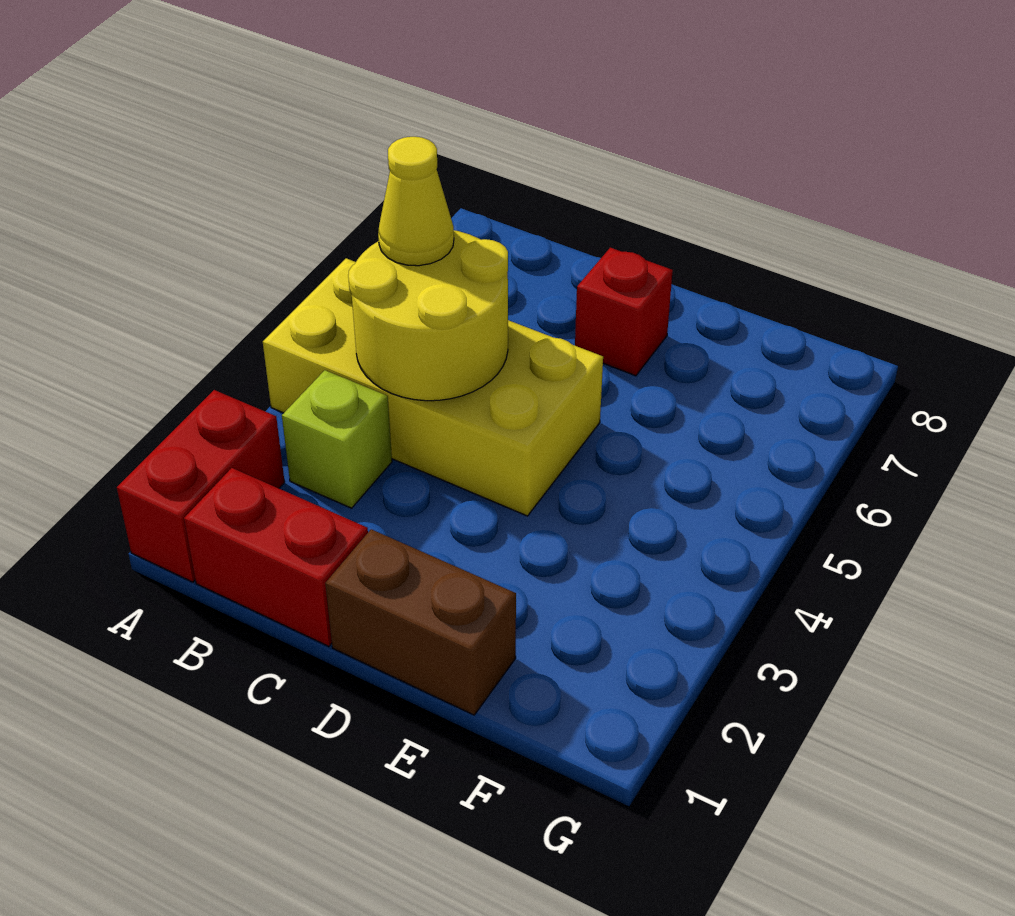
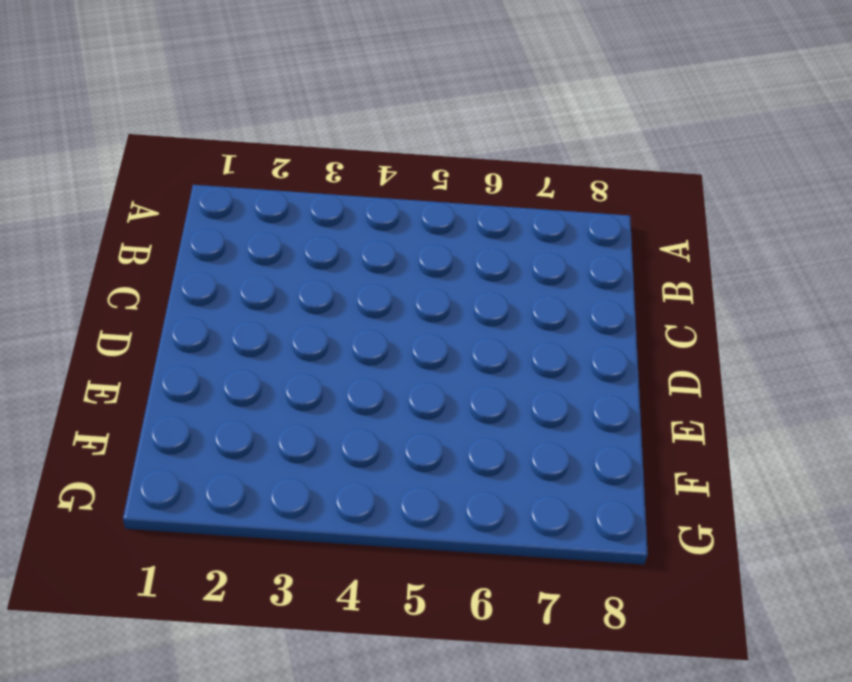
none -> red 1x2 brick [117,390,285,582]
none -> yellow 2x4 brick [263,258,603,516]

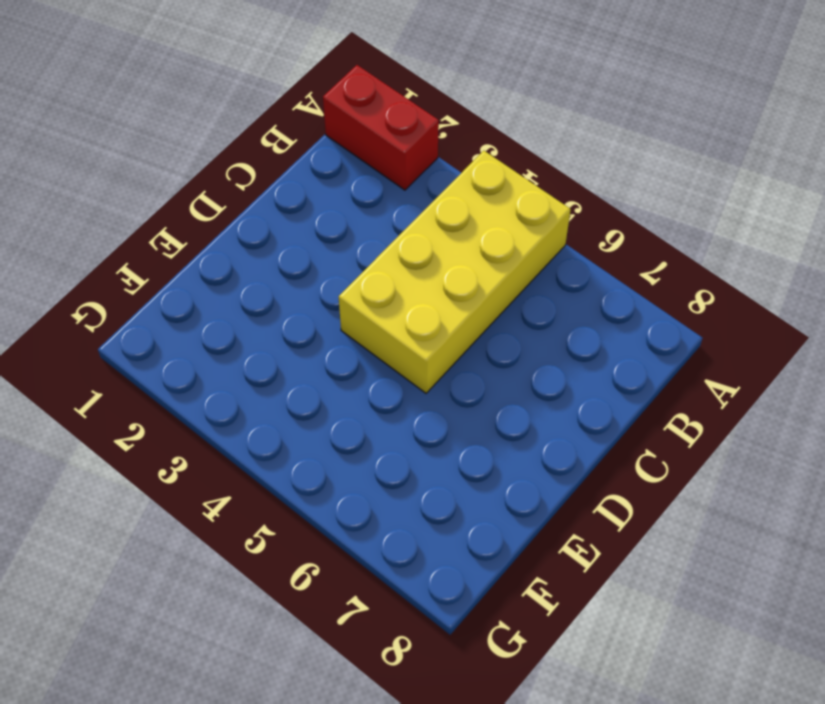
none -> red 1x2 brick [184,468,368,646]
none -> lime 1x1 brick [282,370,392,508]

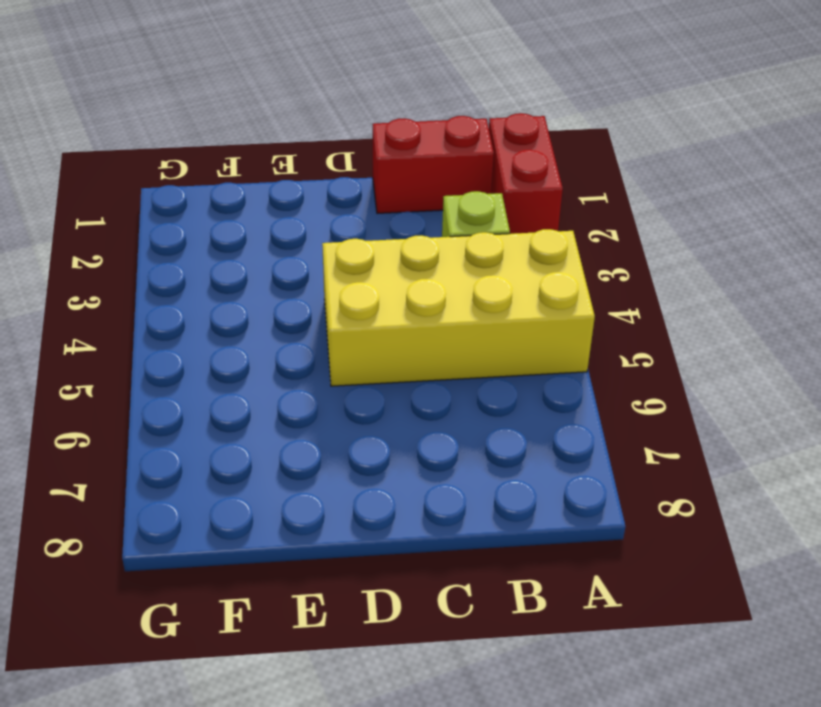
none -> brown 1x2 brick [325,529,516,715]
none -> red 1x1 brick [575,248,673,376]

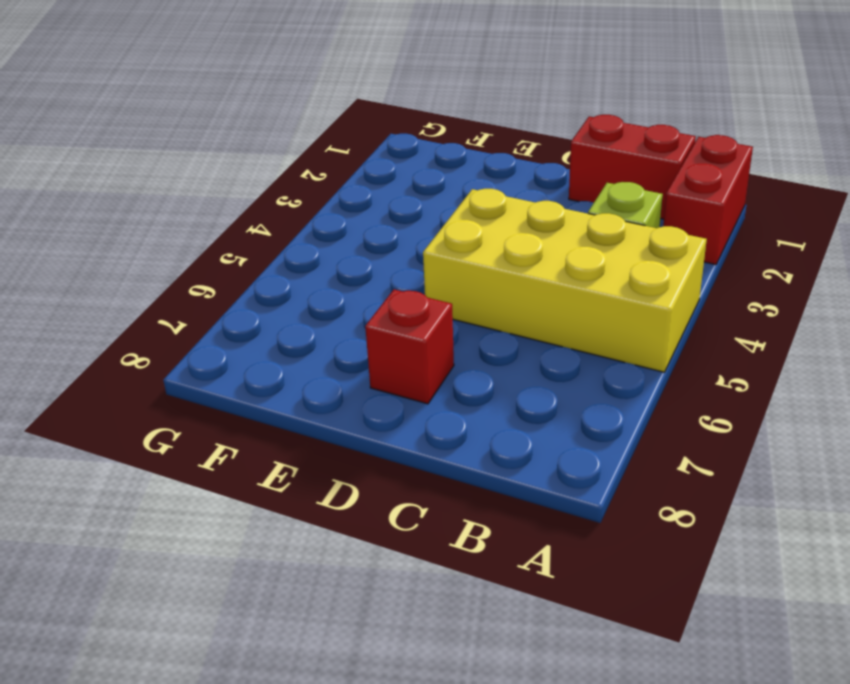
none -> brown 1x2 brick [325,529,516,715]
none -> yellow 2x2 round brick [348,230,508,401]

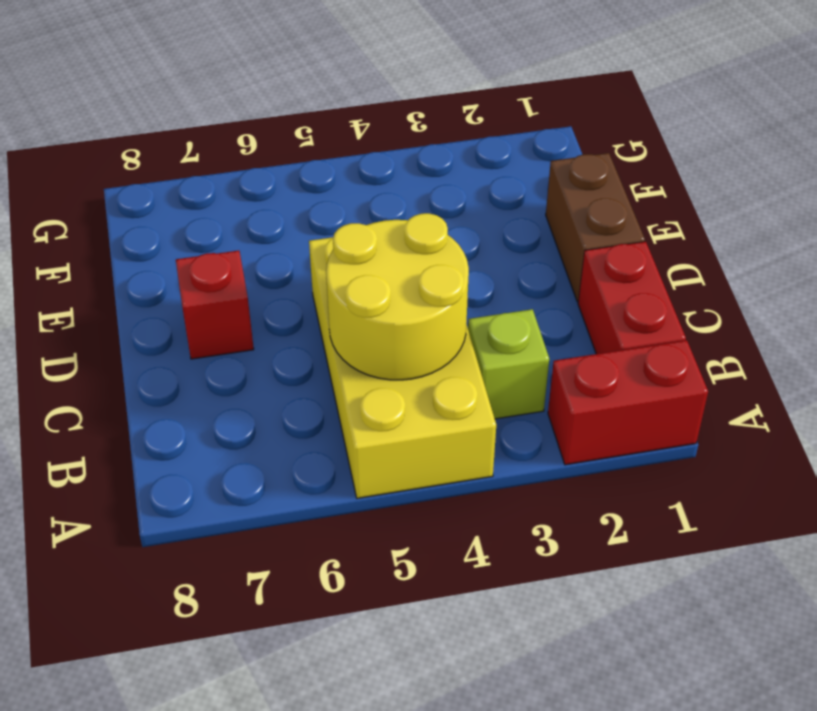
none -> yellow 1x1 cone [378,137,454,266]

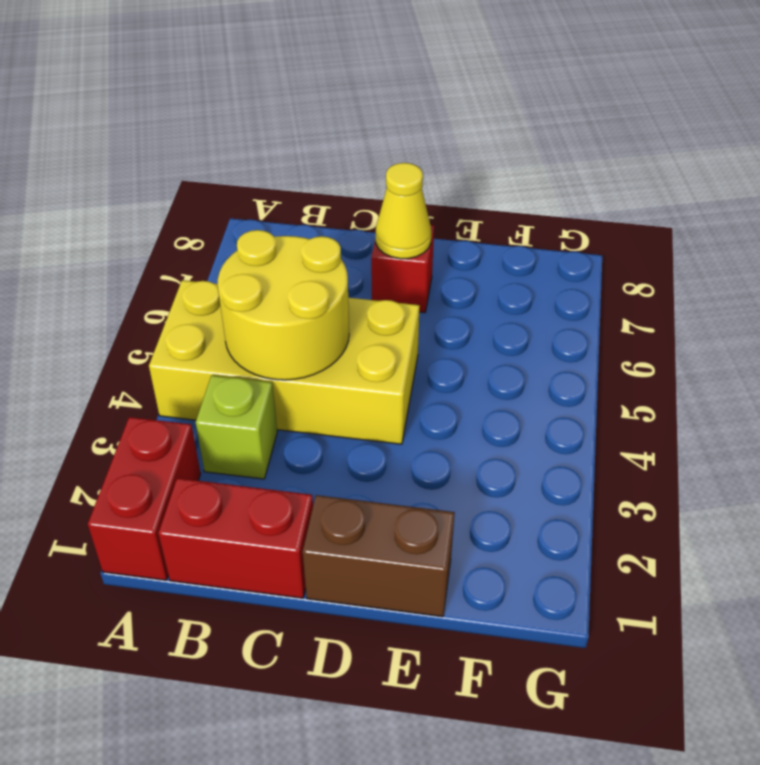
yellow 1x1 cone [376,163,431,259] -> yellow 1x1 cone moved to [378,137,454,266]

